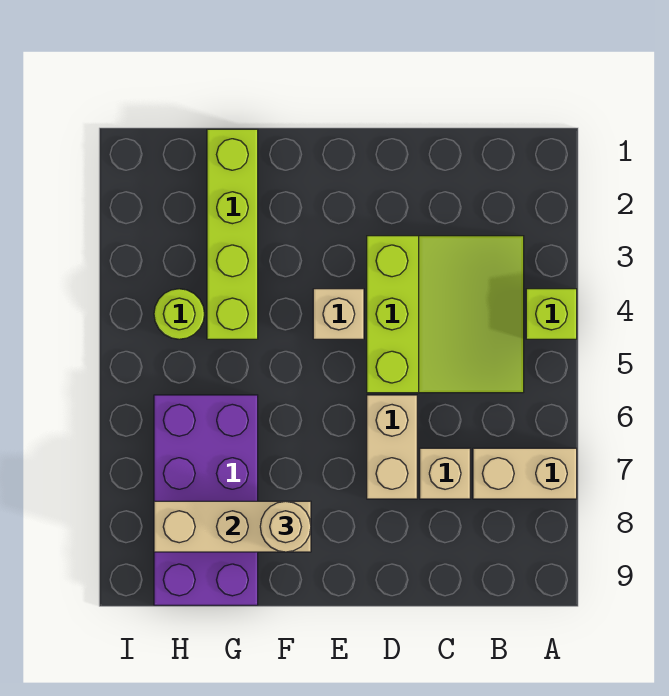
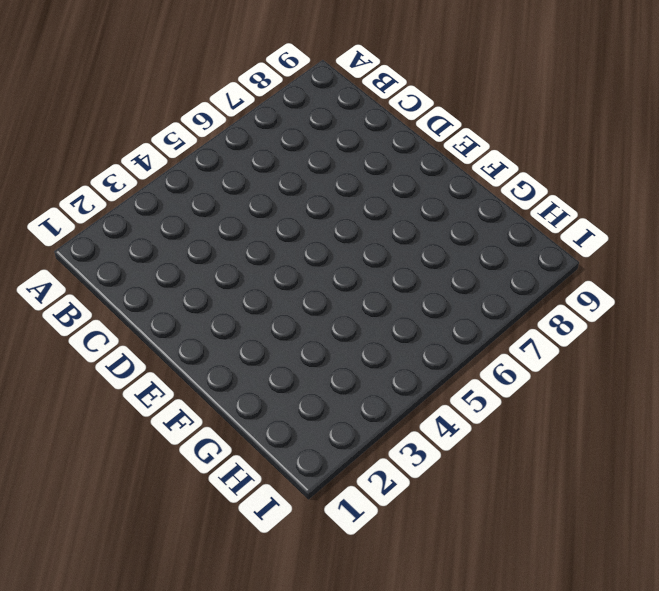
none -> lime 1x1 brick [526,289,577,339]
none -> tan 1x2 brick [473,448,577,499]

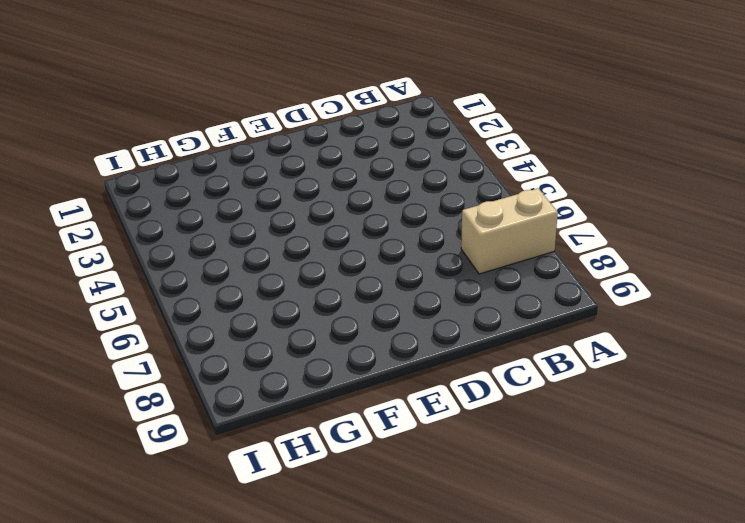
none -> lime 1x1 brick [526,289,577,339]
none -> lime 3x3 slope [367,236,524,393]

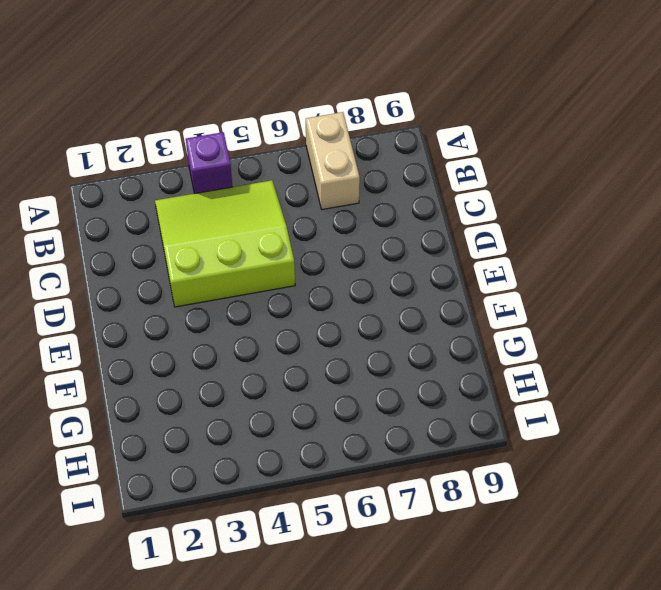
purple 1x1 brick [186,132,232,193] -> lime 1x1 brick [526,289,577,339]
none -> tan 1x1 brick [420,448,470,499]
none -> tan 1x2 brick [367,395,417,499]

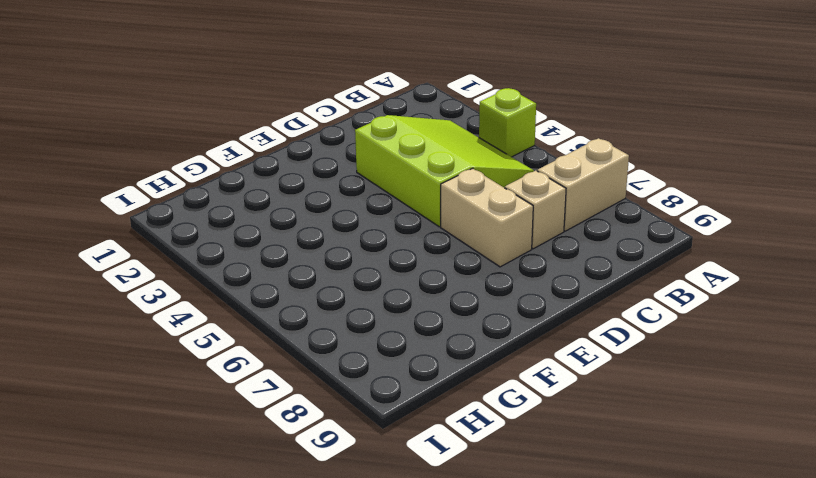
none -> tan 1x1 brick [313,289,364,339]
none -> lime 1x4 brick [207,129,258,339]

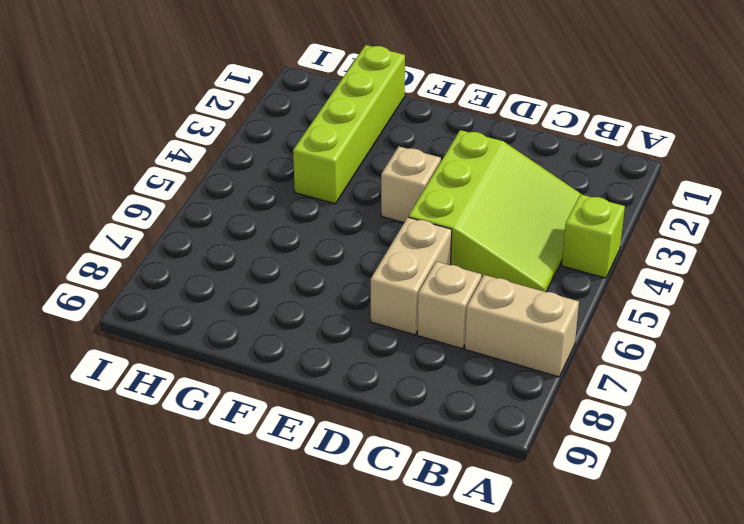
none -> purple 2x4 brick [154,395,258,605]
none -> lime 1x1 round brick [154,289,204,339]

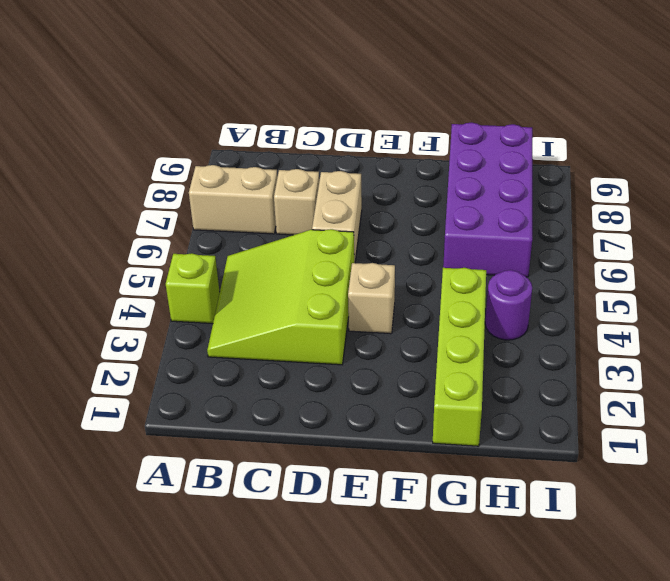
purple 1x1 round brick [485,270,532,340] -> lime 1x1 round brick [154,289,204,339]
none -> tan 1x3 brick [154,501,311,552]
none -> tan 1x1 round brick [260,501,311,552]

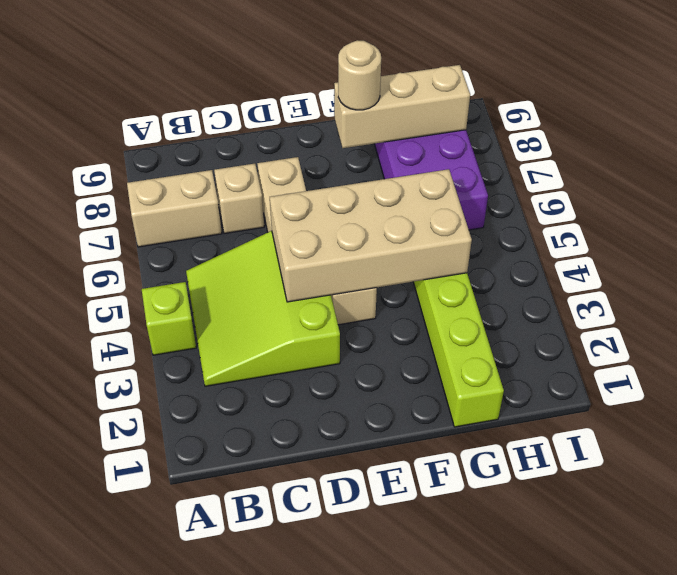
tan 2x4 brick [270,169,472,302] -> none
none -> lime 1x1 round brick [154,289,204,339]

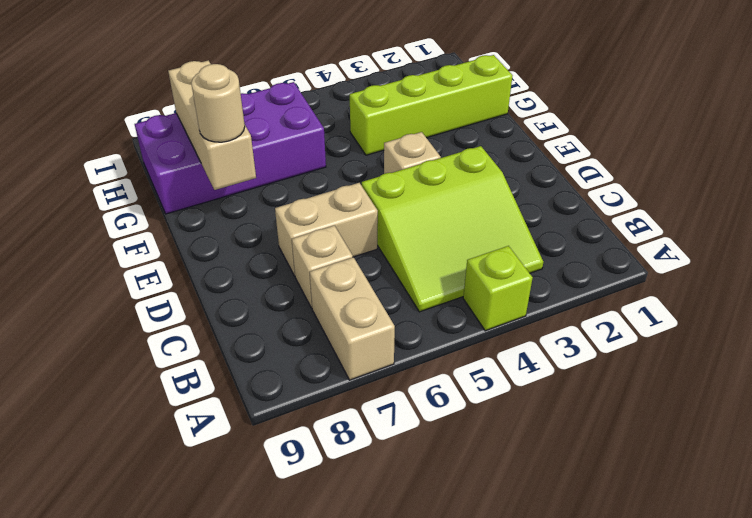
none -> lime 1x1 round brick [154,289,204,339]

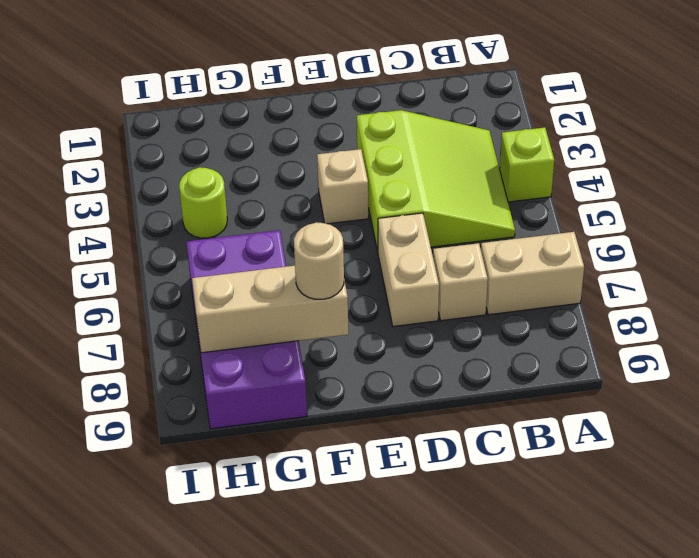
none -> lime 1x4 brick [207,129,258,339]

